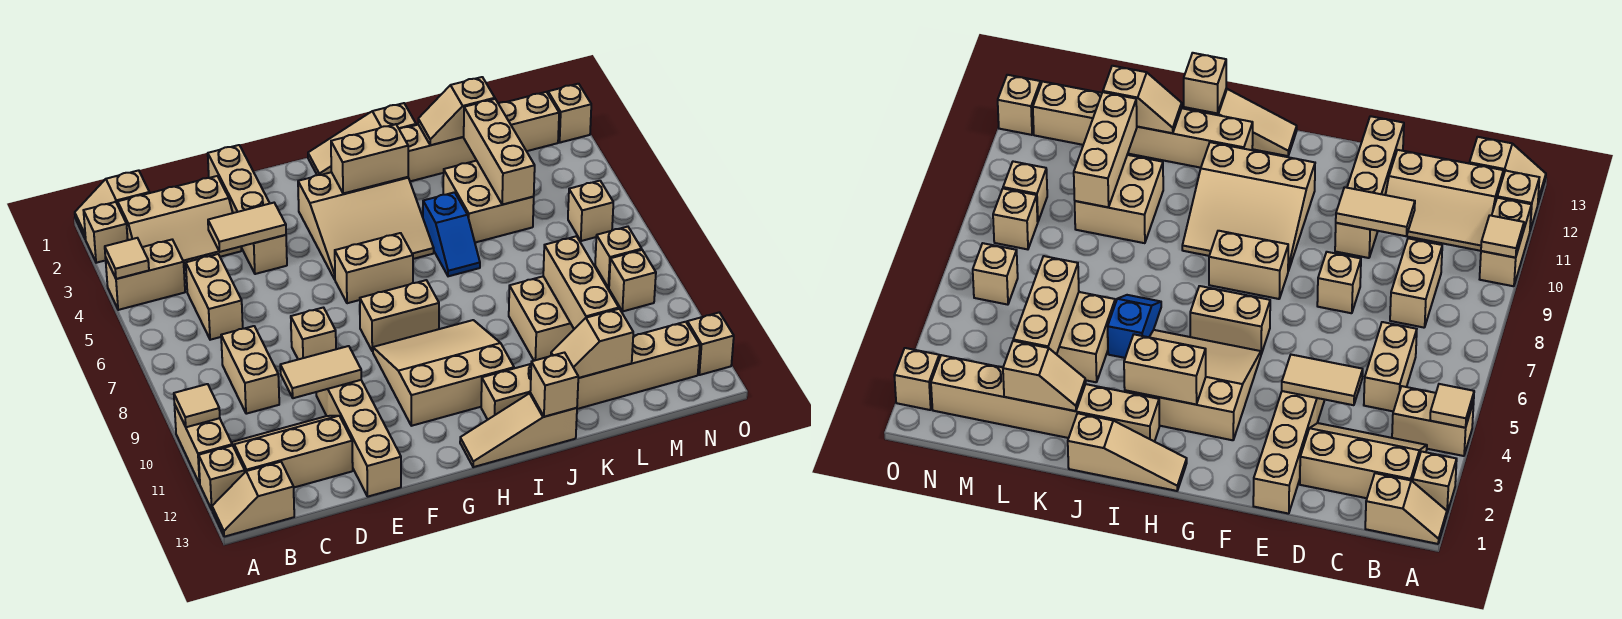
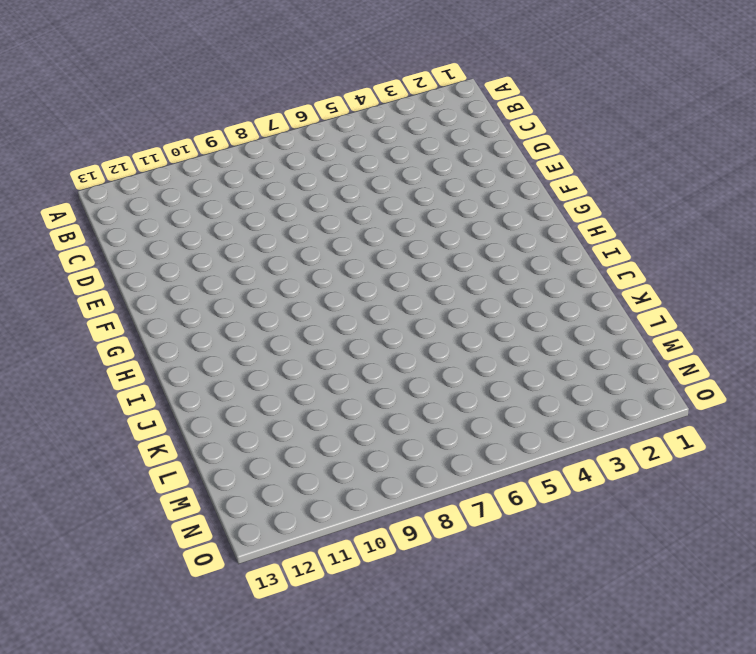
none -> tan 1x2 slope [75,170,149,239]
none -> tan 1x1 brick [83,202,128,263]
none -> tan 1x2 brick [105,240,185,310]
none -> tan 1x2 brick [174,404,232,484]

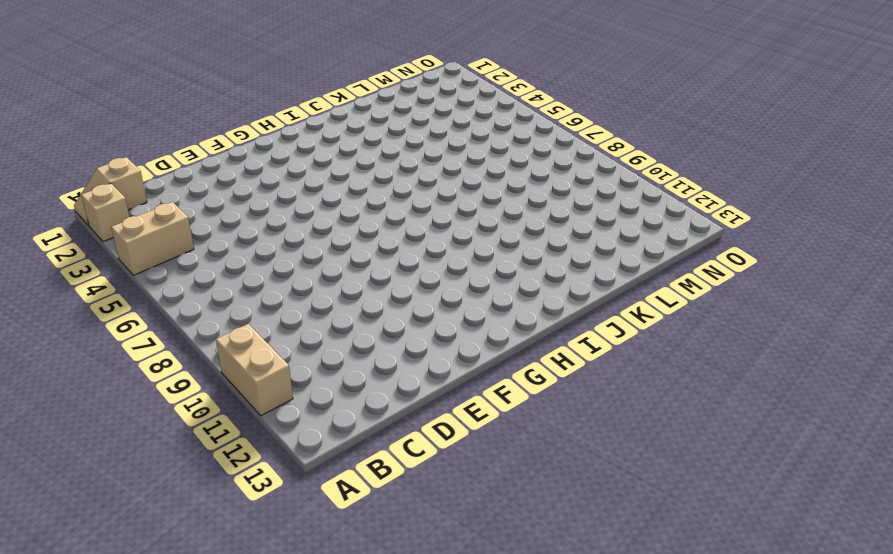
none -> tan 1x1 brick [199,446,245,509]
none -> tan 1x2 slope [212,462,294,537]
none -> tan 2x3 slope [118,176,241,266]
none -> tan 2x3 slope [231,416,353,487]

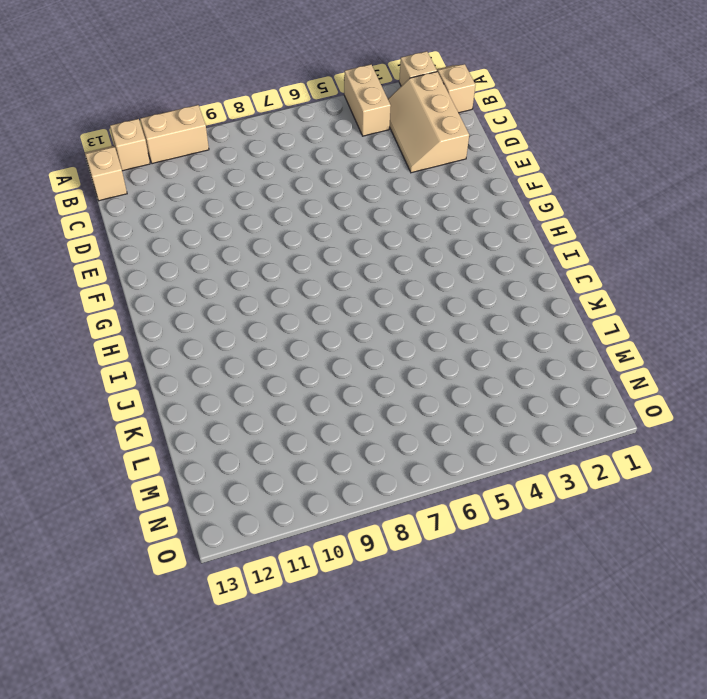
none -> tan 2x3 slope [231,416,353,487]
none -> tan 1x2 brick [186,254,243,340]
none -> tan 1x2 brick [221,326,279,414]
none -> tan 1x4 brick [208,145,287,274]

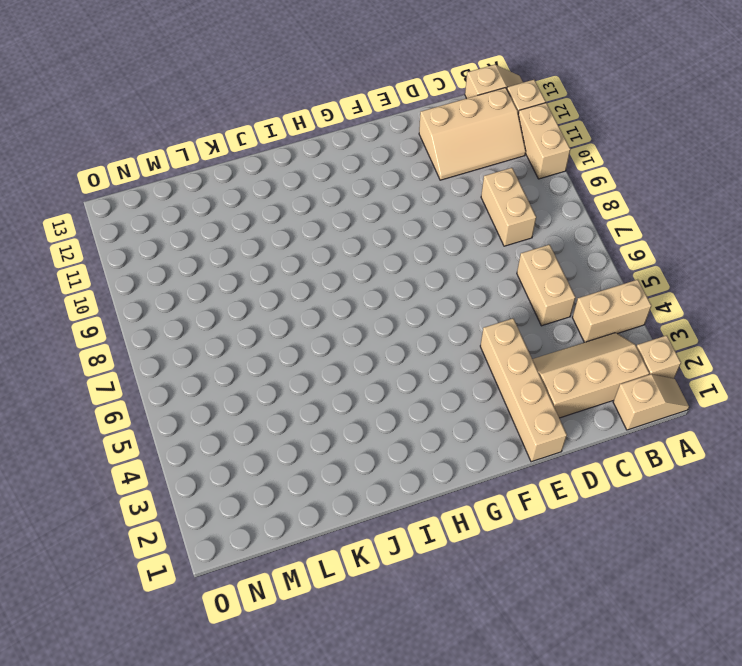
none -> tan 1x1 brick [291,308,336,359]
none -> tan 1x4 brick [316,380,401,497]
none -> tan 3x3 slope [298,172,434,279]
none -> tan 1x2 brick [335,233,413,303]

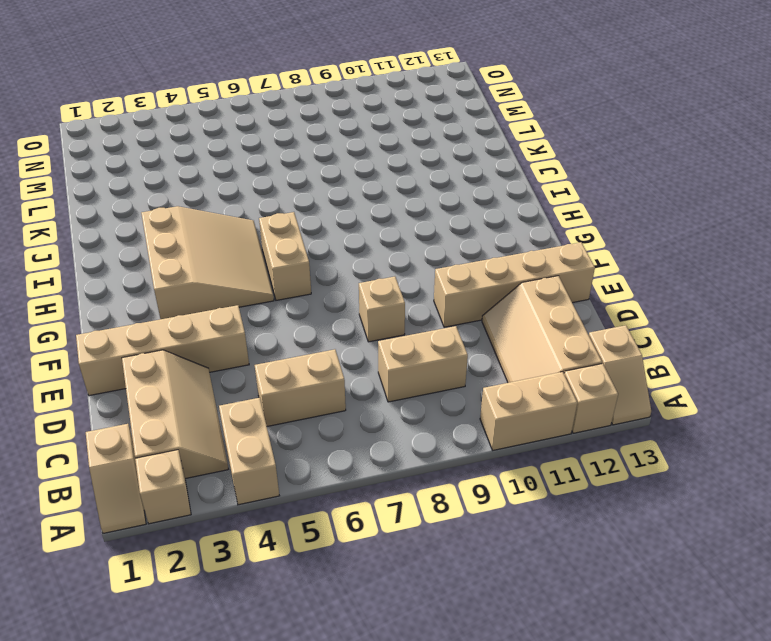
none -> tan 1x2 brick [360,280,439,351]
none -> tan 3x3 slope [373,320,514,426]
none -> tan 1x3 slope [308,103,416,175]
none -> tan 1x3 slope [460,393,577,467]

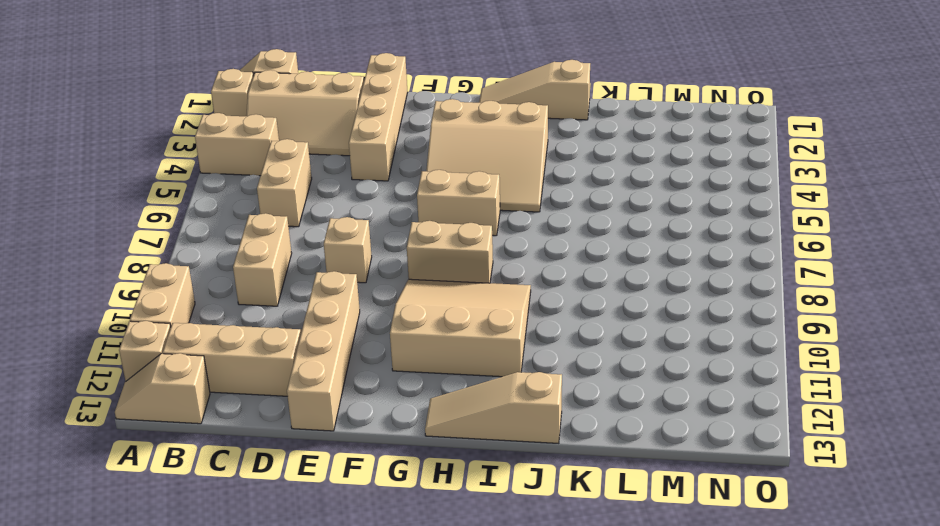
none -> tan 1x6 brick [399,92,559,181]
none -> tan 1x6 brick [481,322,700,420]
none -> blue 1x2 slope [423,192,480,276]
none -> tan 2x2 brick [443,161,534,243]

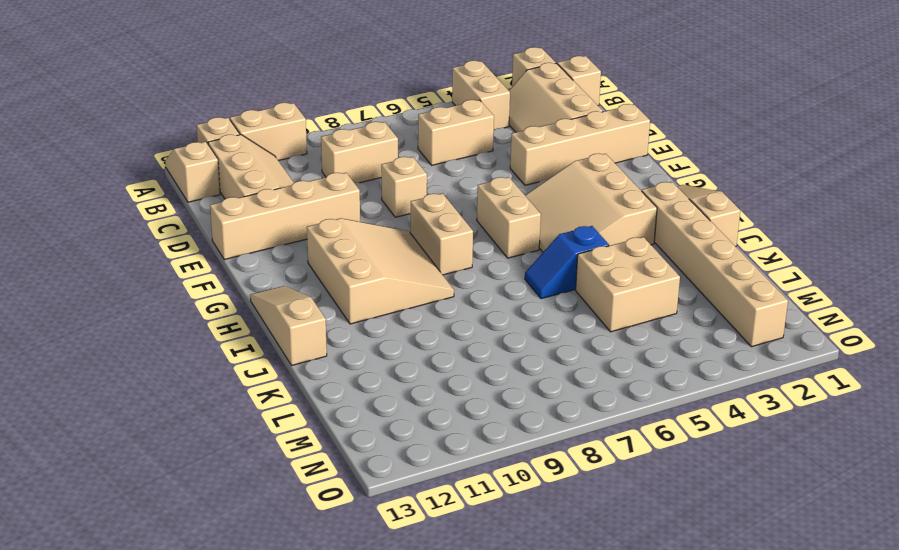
none -> tan 1x6 brick [481,322,700,420]
none -> tan 2x2 brick [509,276,574,361]
none -> tan 1x1 brick [568,181,613,241]
none -> tan 1x1 brick [595,227,642,288]

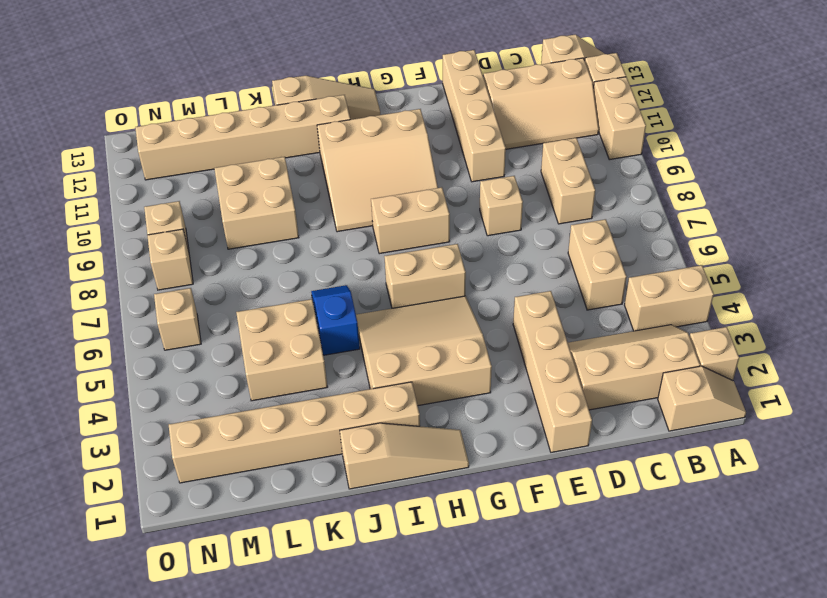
none -> tan 1x1 brick [548,84,591,143]
none -> tan 1x1 brick [687,312,734,375]
none -> tan 1x1 tile [105,238,149,279]
none -> tan 1x1 tile [174,384,220,427]

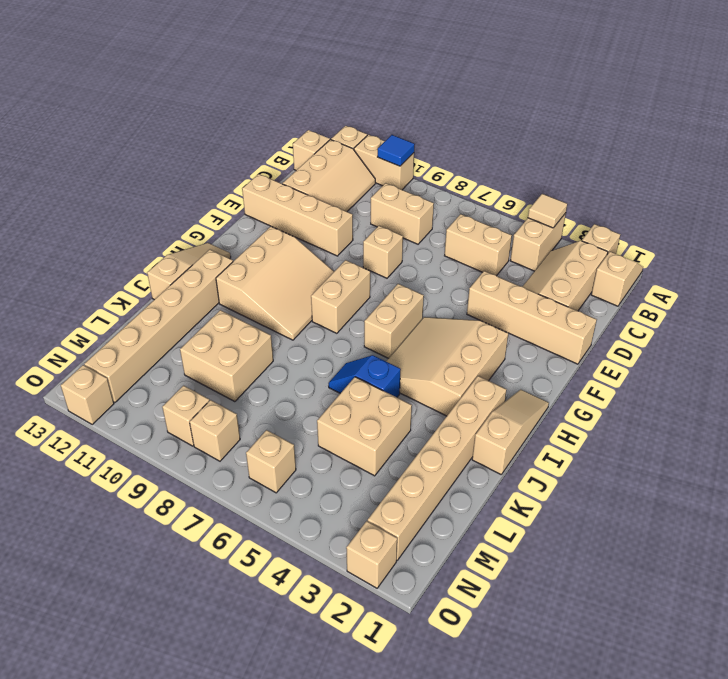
blue 1x1 tile [378,135,415,166] -> tan 1x1 tile [174,384,220,427]
none -> tan 1x2 tile [208,203,286,252]
none -> tan 1x2 tile [280,346,361,398]
none -> tan 1x2 brick [331,124,408,194]
none -> tan 1x1 brick [530,353,578,417]

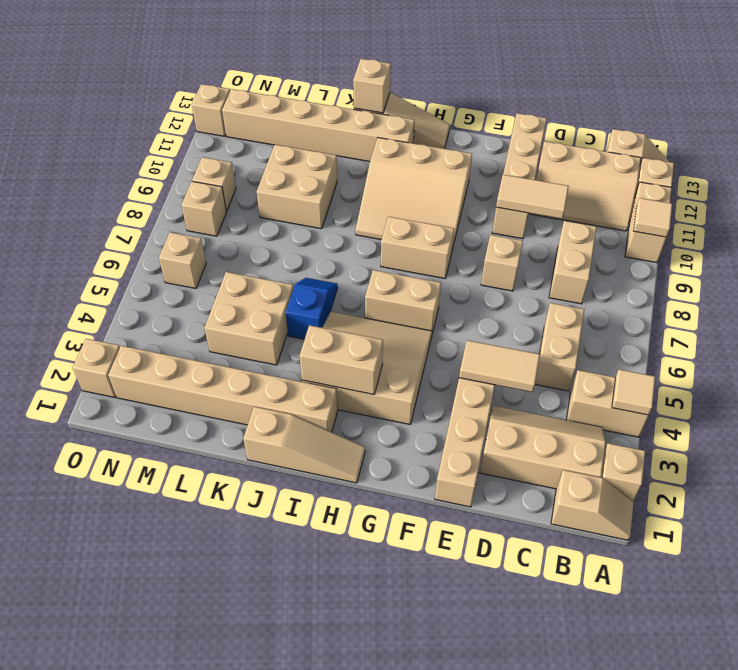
none -> tan 1x2 slope [418,77,495,145]
none -> tan 1x2 slope [551,309,633,378]
none -> tan 1x3 brick [464,99,535,205]
none -> tan 1x3 brick [543,236,619,329]

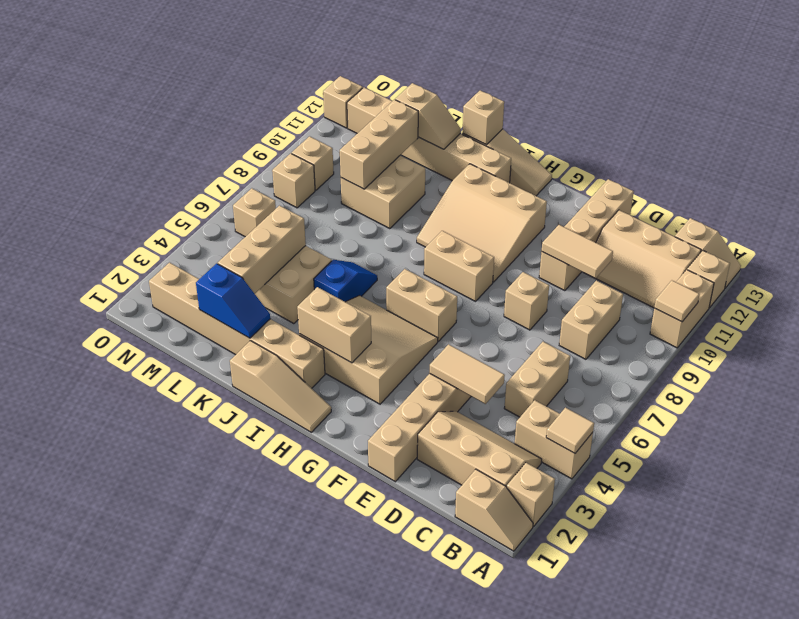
blue 1x2 slope [196,264,270,338] -> tan 1x2 slope [418,77,495,145]
none -> tan 1x1 brick [548,84,591,143]

